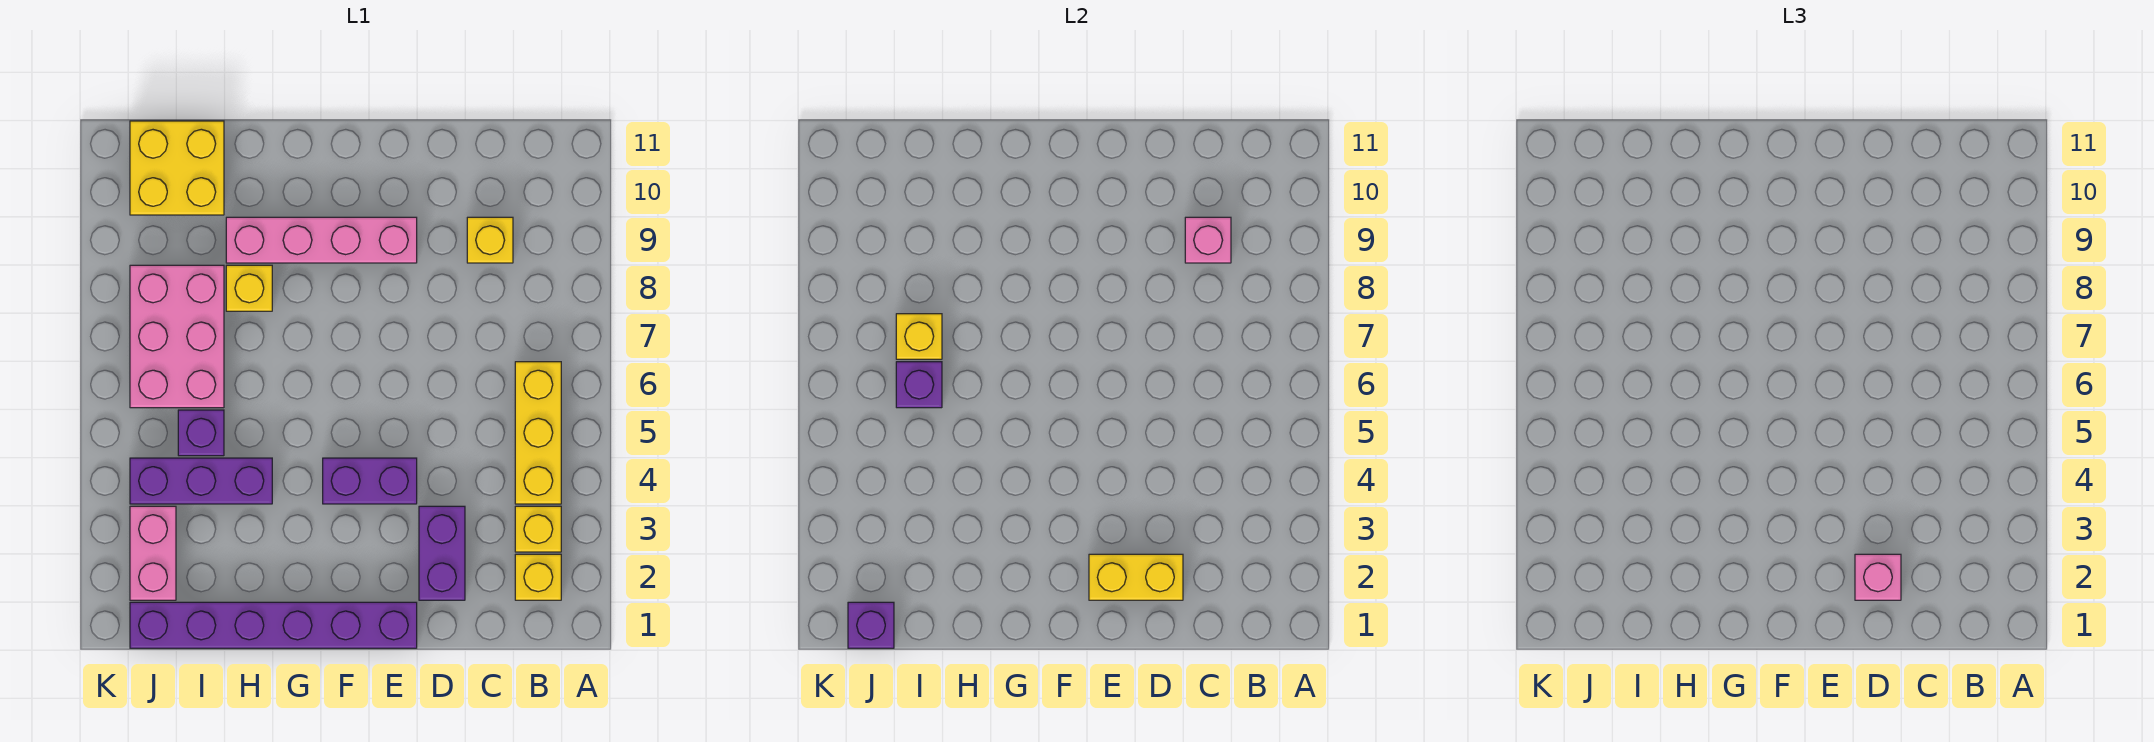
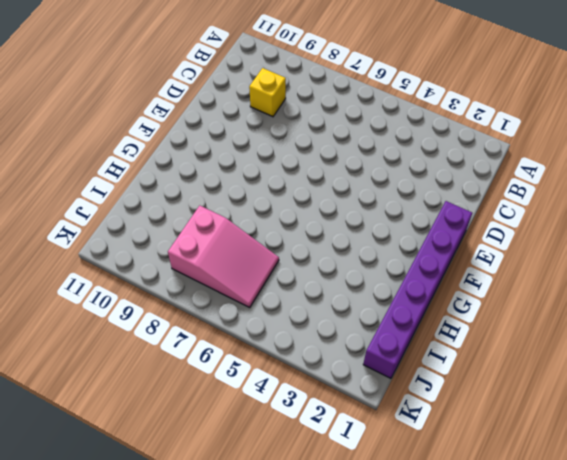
pink 2x3 slope [168,206,279,307] -> pink 2x3 brick [130,265,224,408]
none -> yellow 1x1 brick [515,554,561,600]
none -> yellow 1x1 brick [515,506,561,552]
none -> yellow 1x3 brick [515,362,561,504]

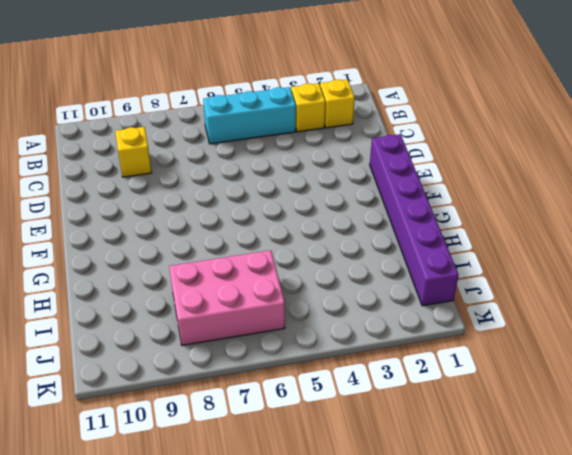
cyan 1x3 brick [203,87,296,144] -> yellow 1x3 brick [515,362,561,504]
none -> purple 1x2 brick [419,506,465,600]
none -> purple 1x2 brick [323,458,417,504]
none -> pink 1x4 brick [226,217,417,263]

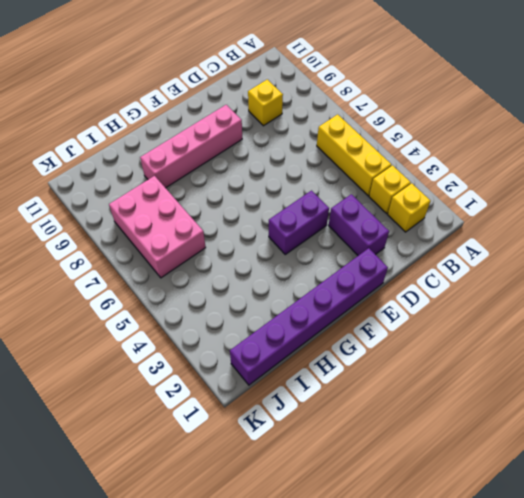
none -> purple 1x3 brick [130,458,272,504]
none -> yellow 1x1 brick [226,265,272,311]
none -> purple 1x1 brick [178,410,224,456]

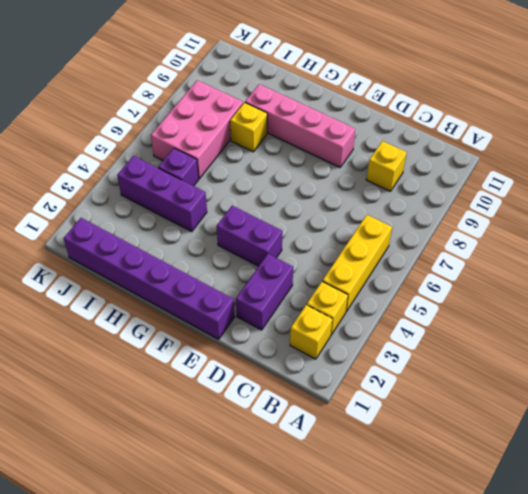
none -> yellow 2x2 brick [130,121,224,215]
none -> pink 1x2 brick [130,506,176,600]
none -> pink 1x1 brick [1185,217,1231,263]

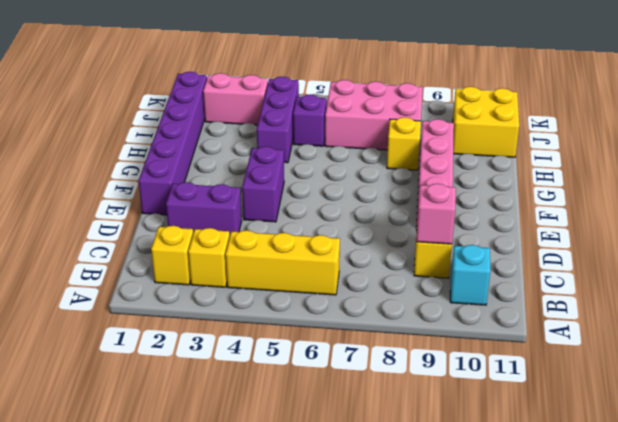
cyan 1x1 brick [450,245,490,305] -> none
none -> yellow 1x2 brick [1089,554,1183,600]
none -> purple 1x1 brick [896,362,942,408]
none -> yellow 1x1 brick [896,314,942,359]

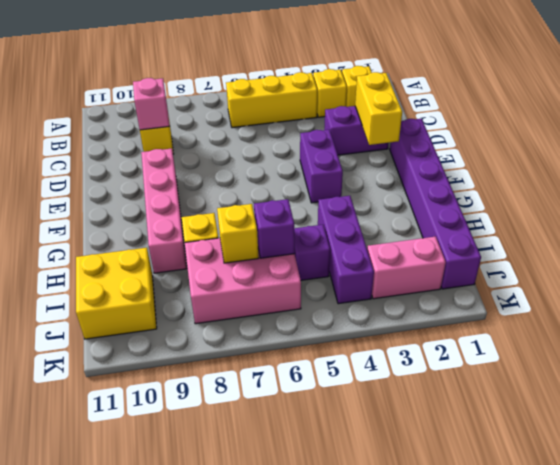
none -> purple 1x1 brick [848,602,894,648]
none -> pink 1x1 brick [1855,554,1901,600]

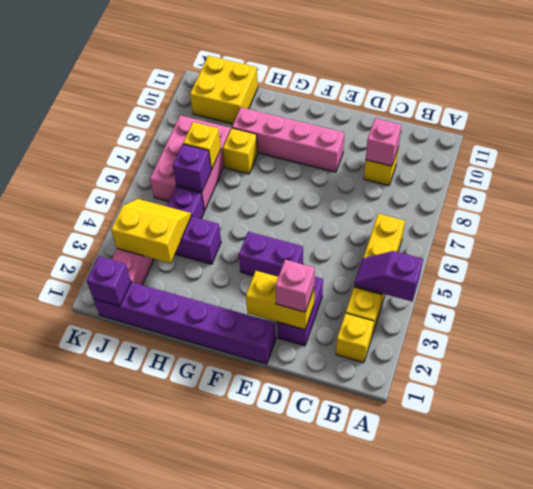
purple 1x2 slope [354,251,423,301] -> none
yellow 2x2 slope [111,199,191,263] -> none

